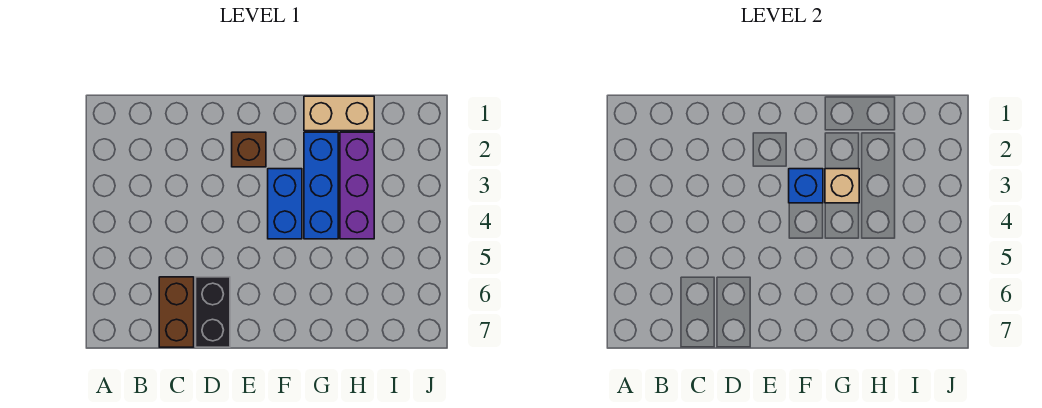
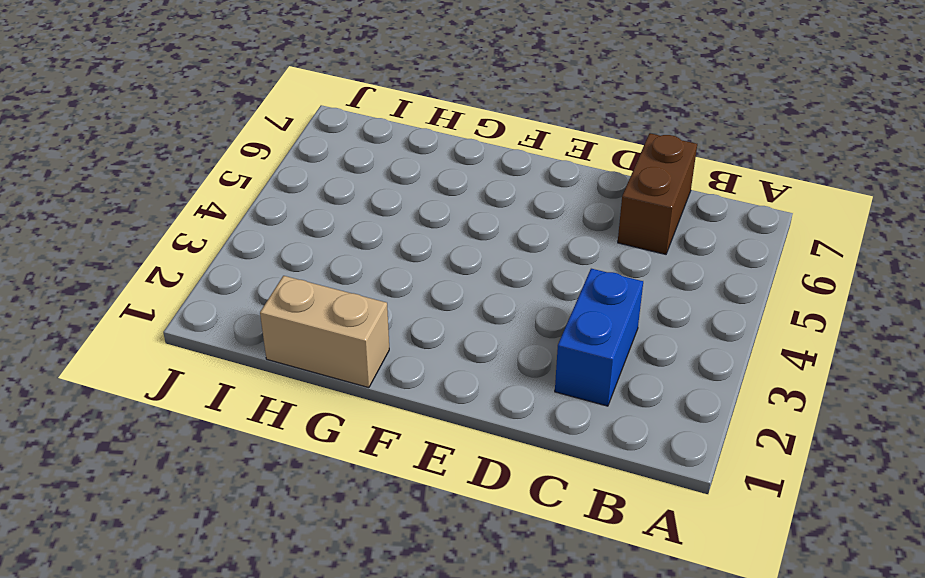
blue 1x2 brick [555,269,643,406] -> blue 1x2 brick moved to [268,169,302,239]
none -> black 1x2 brick [196,277,230,347]
none -> brown 1x1 brick [232,132,266,167]

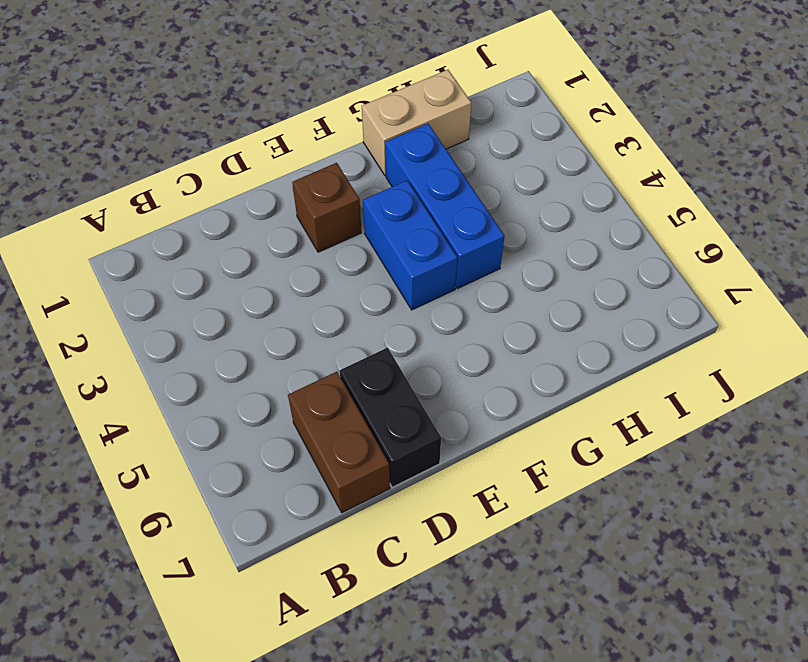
none -> purple 1x3 brick [340,132,374,239]
none -> blue 1x1 brick [789,169,823,203]

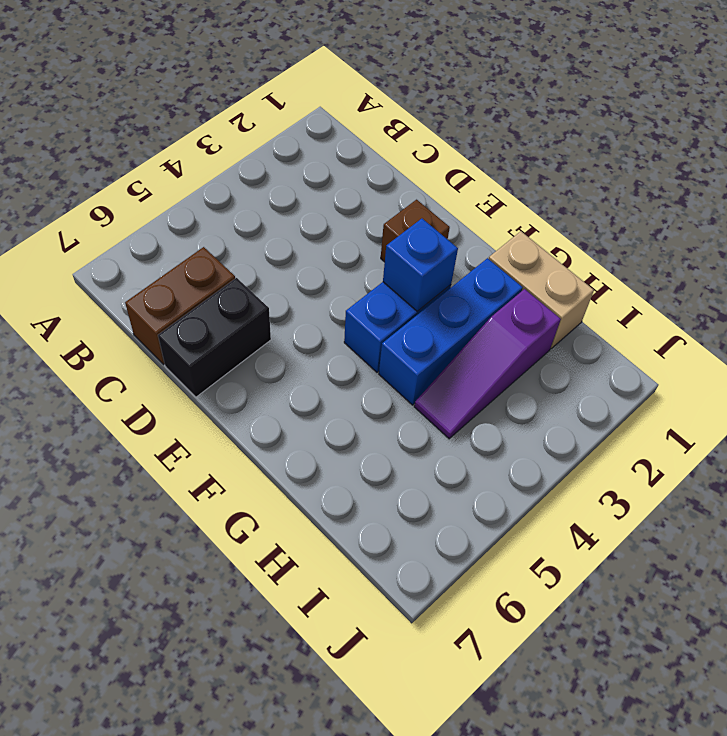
purple 1x3 slope [414,289,561,439] -> purple 1x3 brick [340,132,374,239]
none -> tan 1x1 brick [825,169,859,203]

